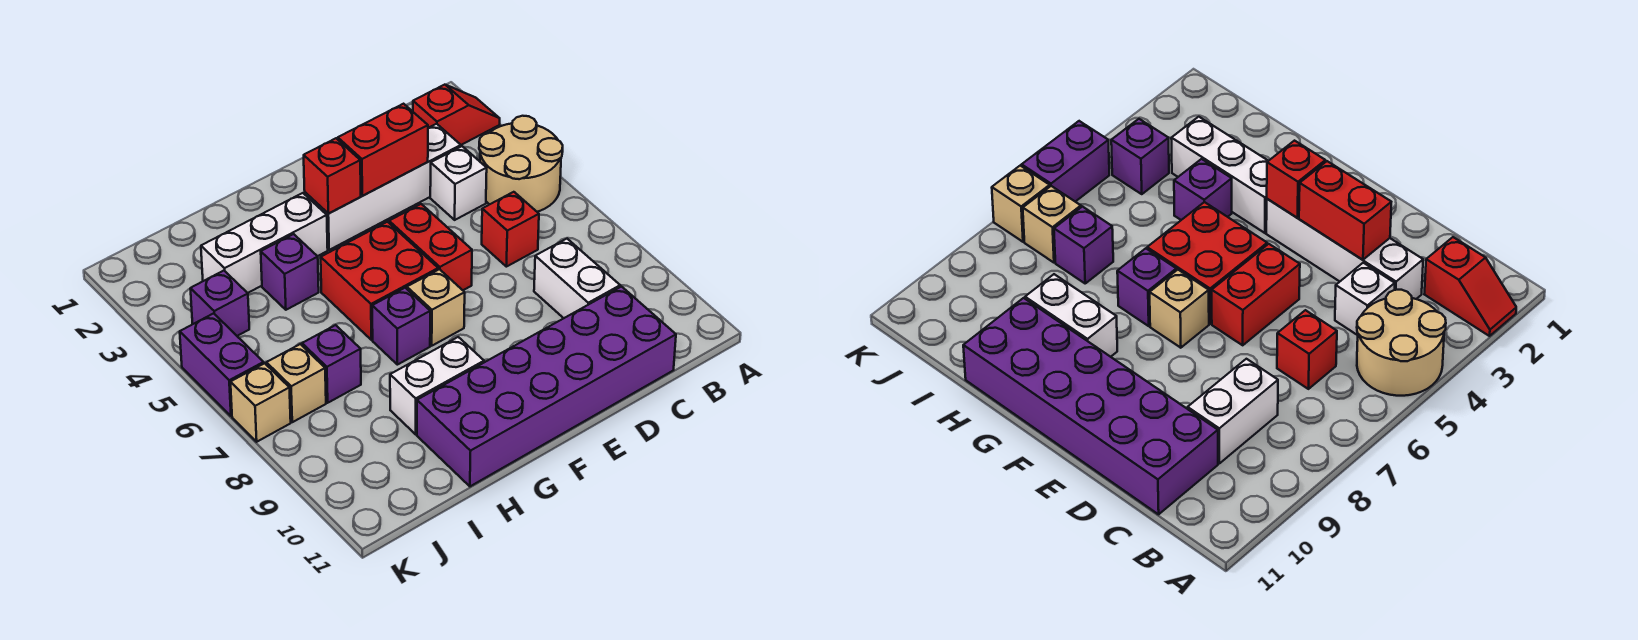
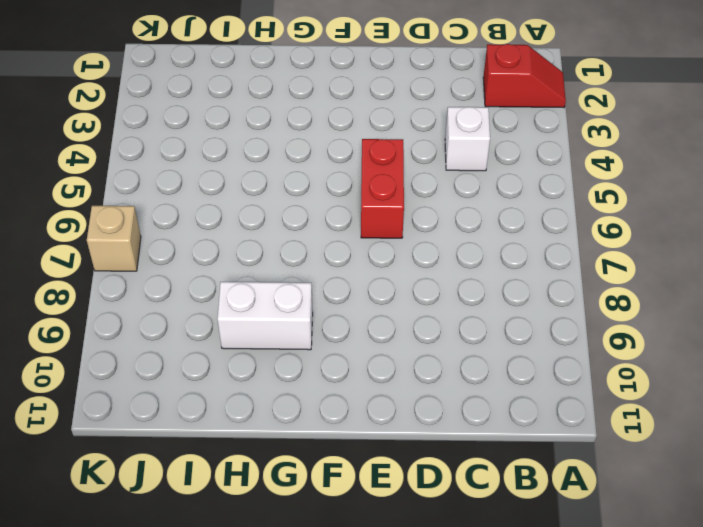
none -> tan 2x2 round brick [479,116,563,212]
none -> white 1x4 brick [305,124,461,250]
none -> red 1x1 brick [482,192,539,267]

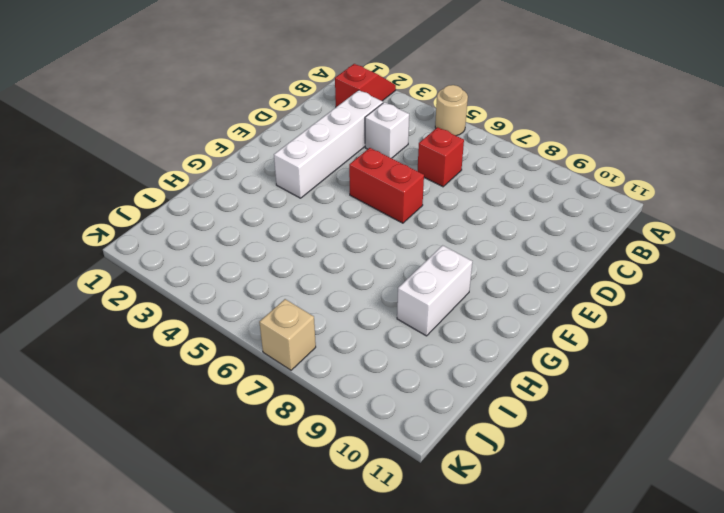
tan 1x1 round brick [435,85,468,136] -> tan 2x2 round brick [479,116,563,212]
none -> white 1x2 brick [534,239,620,318]
none -> purple 2x6 brick [417,287,676,486]
none -> red 2x2 brick [321,222,438,340]

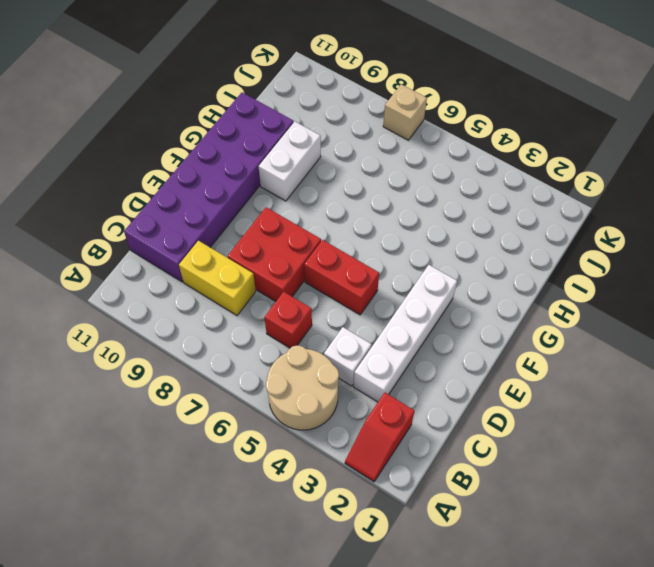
yellow 1x2 brick [179,241,256,315] -> white 1x2 brick [534,239,620,318]
red 2x2 brick [227,207,321,301] -> red 2x2 brick moved to [321,222,438,340]
none -> tan 1x1 brick [407,269,465,346]
none -> white 1x3 brick [201,193,328,293]
none -> purple 1x1 brick [372,288,430,365]

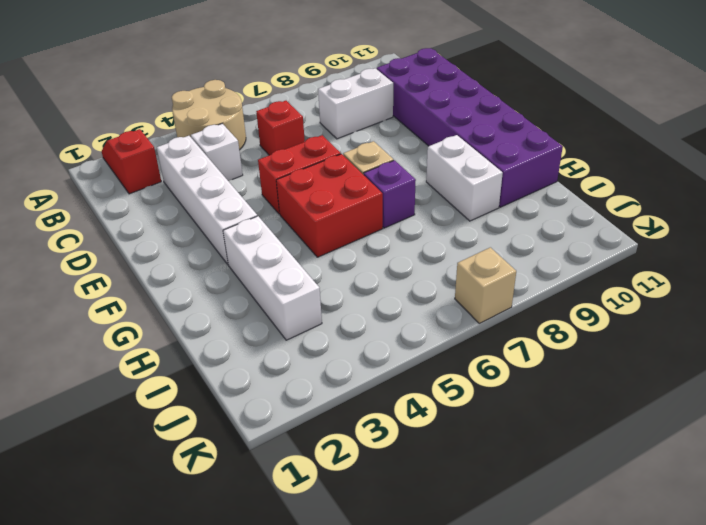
none -> purple 1x1 brick [261,234,319,310]
none -> purple 1x1 brick [302,325,361,403]
none -> purple 1x1 brick [190,271,249,336]

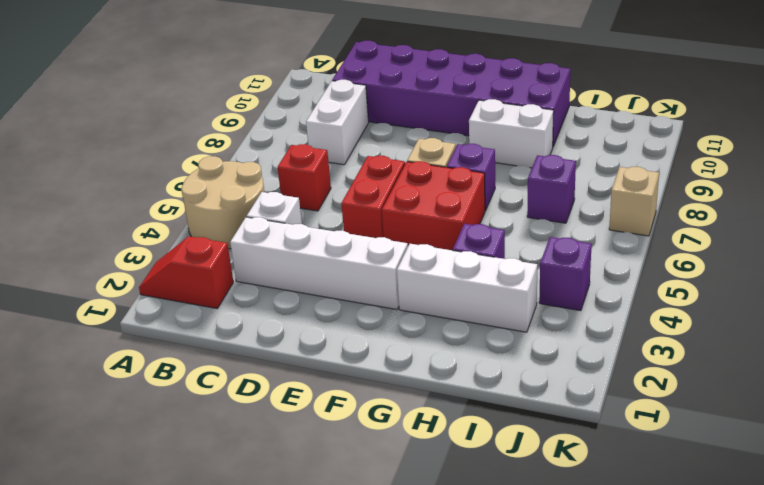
none -> tan 1x1 brick [266,344,326,422]
none -> purple 1x2 brick [180,313,264,416]
none -> red 1x2 brick [338,104,428,196]

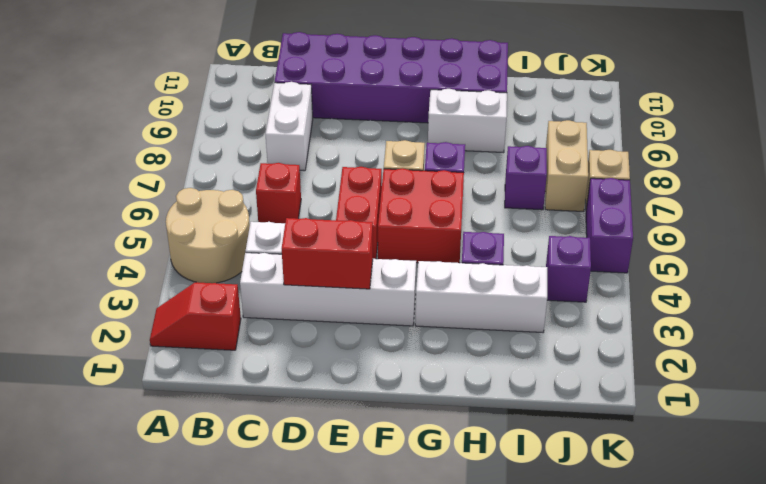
tan 1x2 brick [545,120,588,212] -> tan 1x1 brick [266,344,326,422]
none -> red 1x1 brick [304,138,361,213]

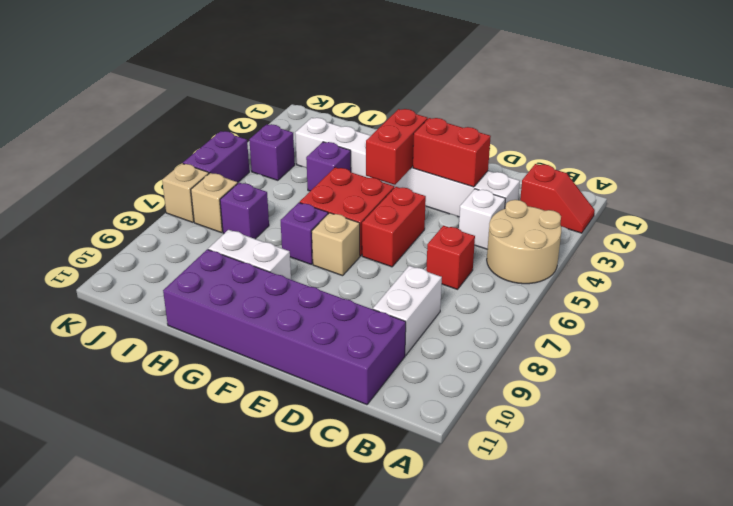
red 1x2 brick [366,109,428,185] -> red 1x1 brick [304,138,361,213]

